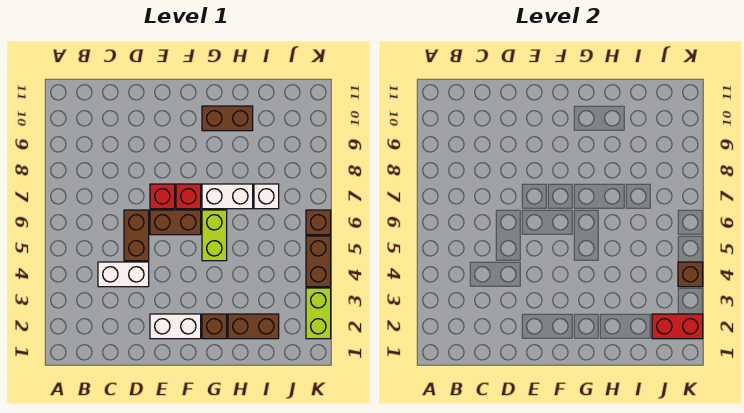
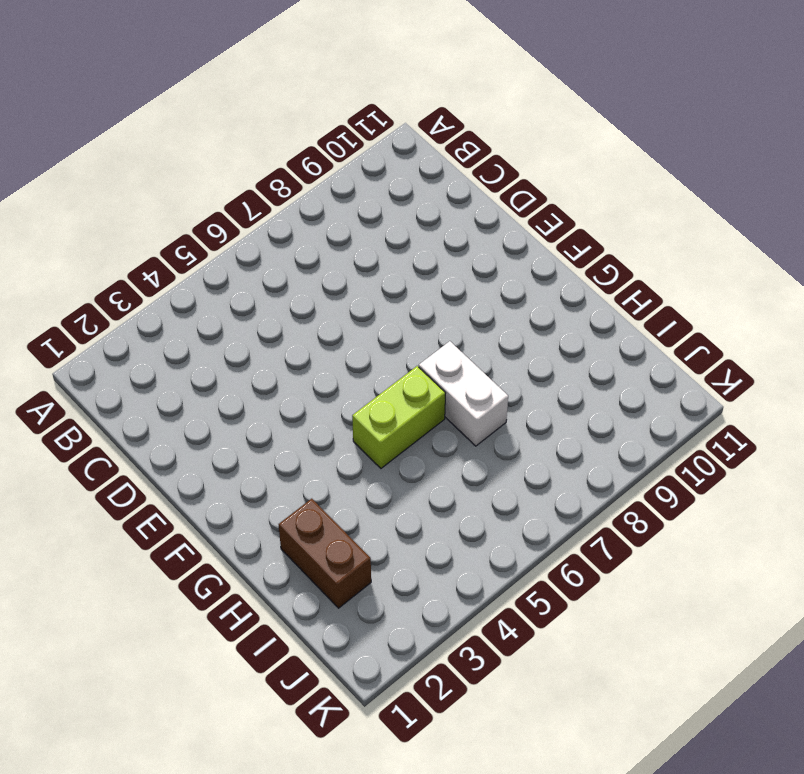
none -> white 1x2 brick [98,262,149,287]
none -> brown 1x2 brick [124,210,149,261]
none -> white 1x2 brick [150,314,201,339]

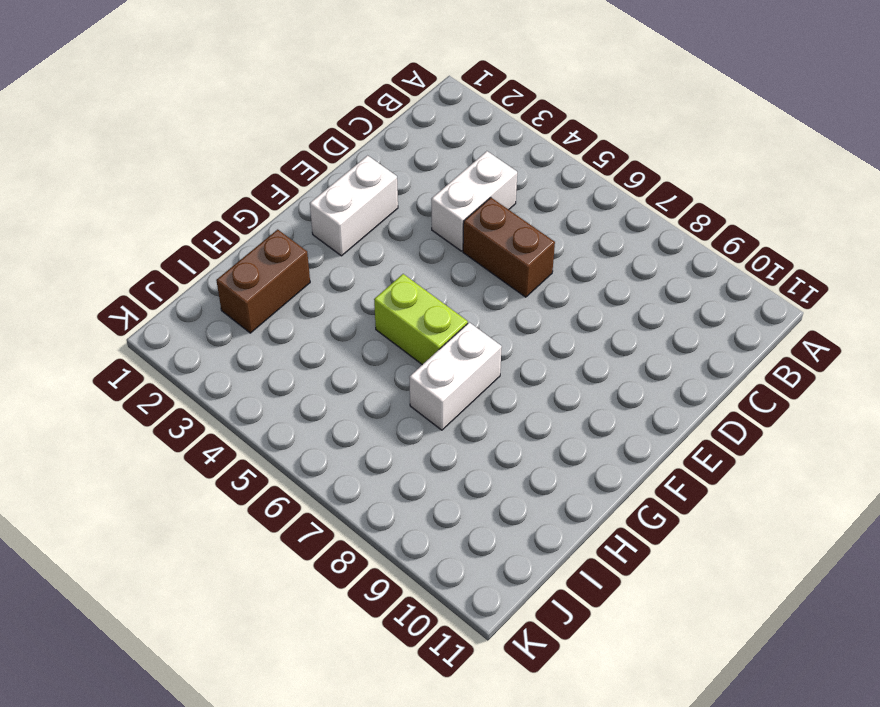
none -> brown 1x2 brick [150,210,201,235]
none -> red 1x1 brick [150,184,175,209]
none -> red 1x1 brick [176,184,201,209]

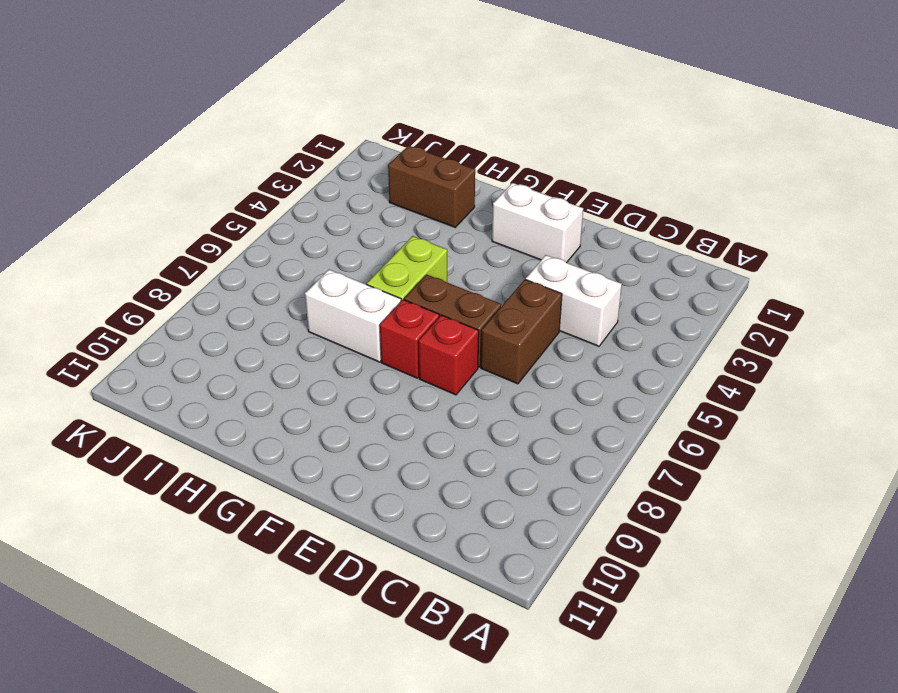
none -> brown 1x1 brick [202,314,227,339]
none -> brown 1x2 brick [202,106,253,131]
none -> white 1x1 brick [254,184,279,209]

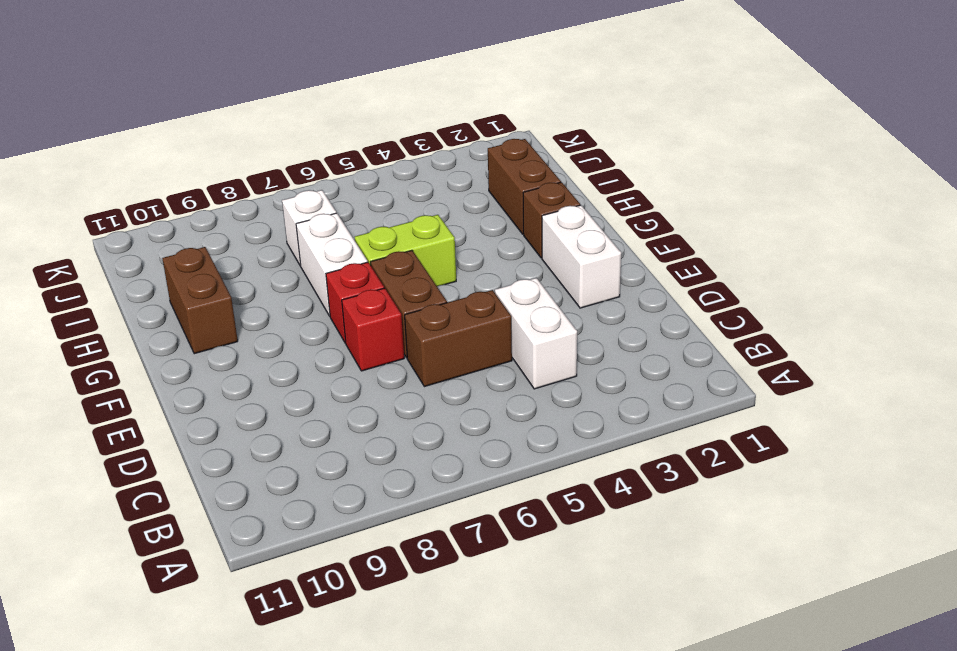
none -> lime 1x2 brick [306,288,331,339]
none -> brown 1x2 brick [306,236,331,287]
none -> brown 1x1 brick [306,210,331,235]

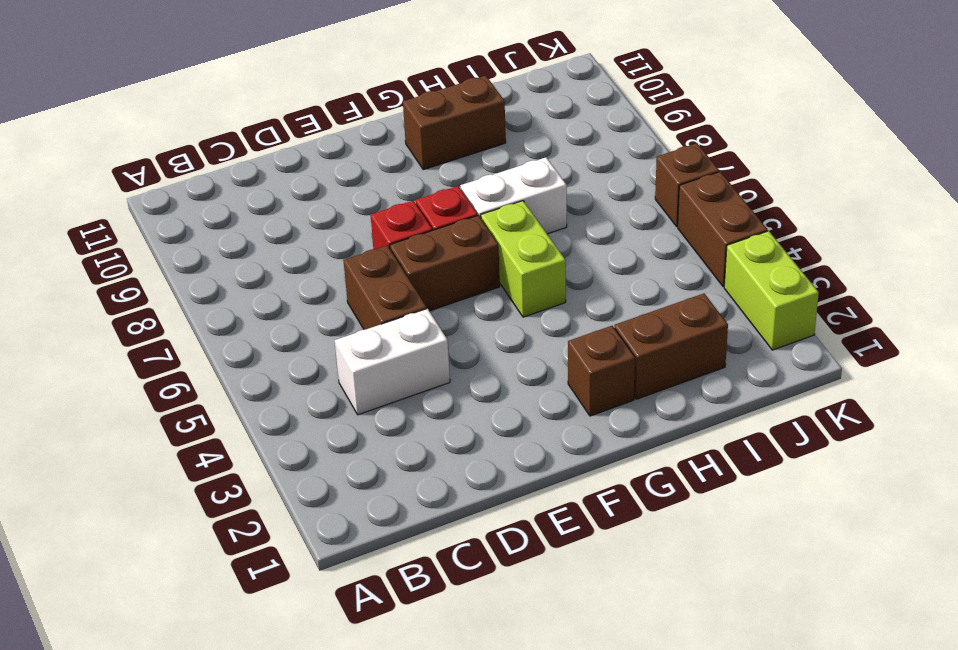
none -> white 1x2 brick [150,314,201,339]
none -> white 1x1 brick [254,184,279,209]
none -> red 1x2 brick [652,314,703,339]

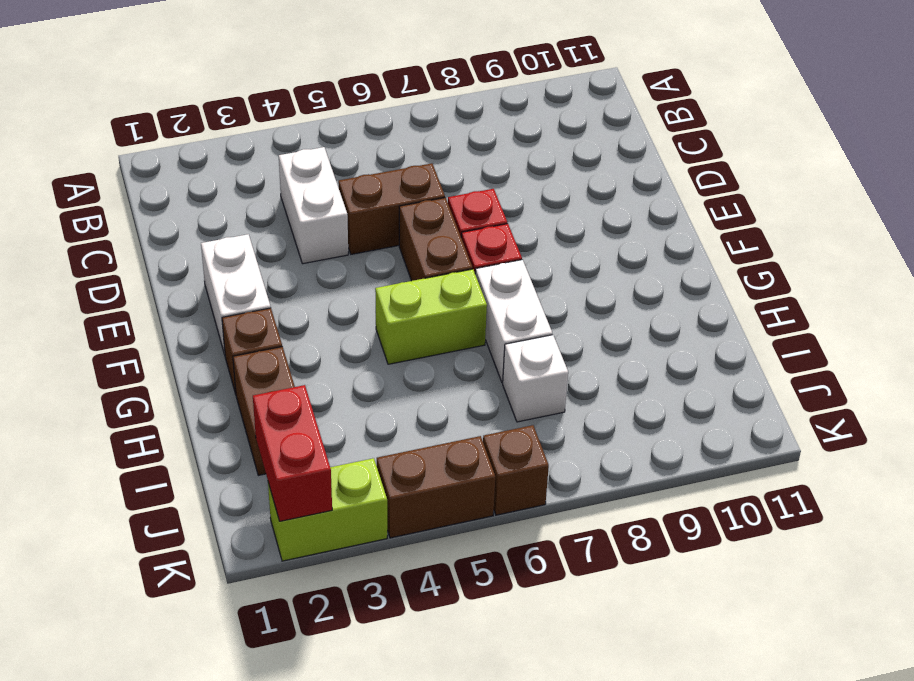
none -> brown 1x2 brick [202,106,253,131]
none -> brown 1x1 brick [678,262,703,287]

